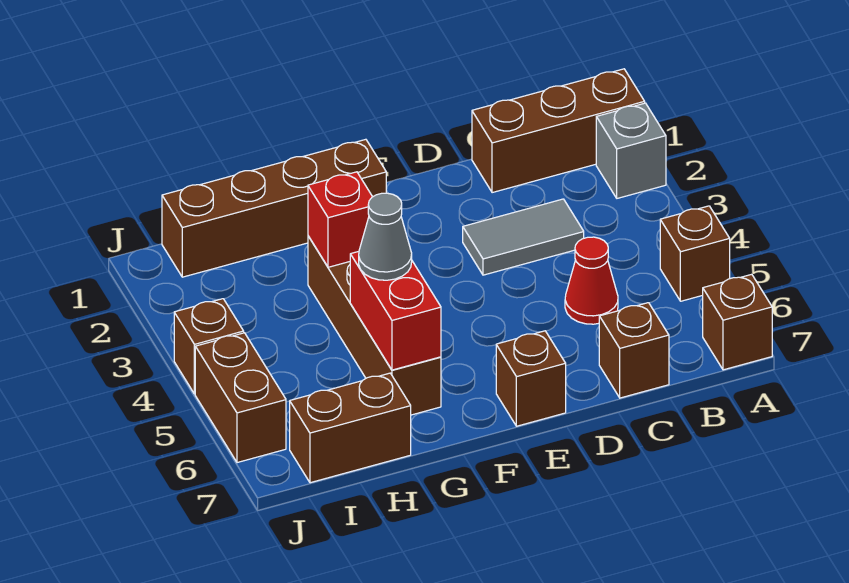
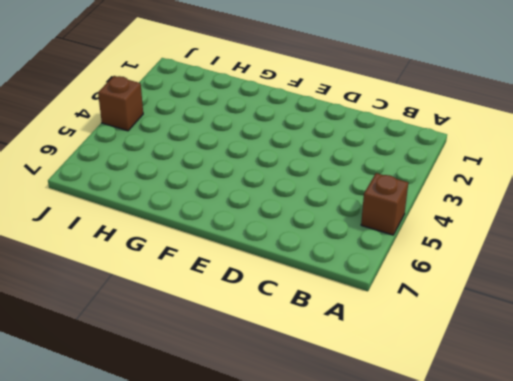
none -> brown 1x3 brick [472,69,645,193]
none -> grey 1x1 brick [596,103,666,198]
none -> brown 1x1 brick [703,274,772,370]

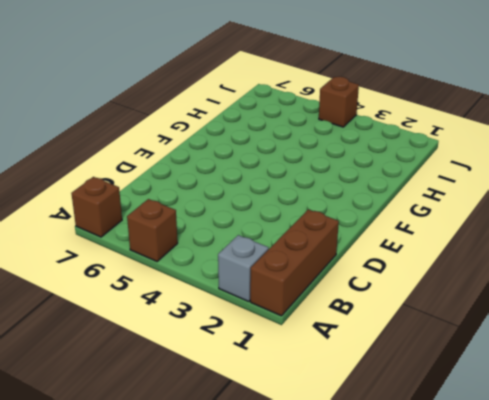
none -> grey 1x2 tile [463,199,584,275]
none -> red 1x1 cone [565,237,618,324]
none -> brown 1x1 brick [599,303,669,398]

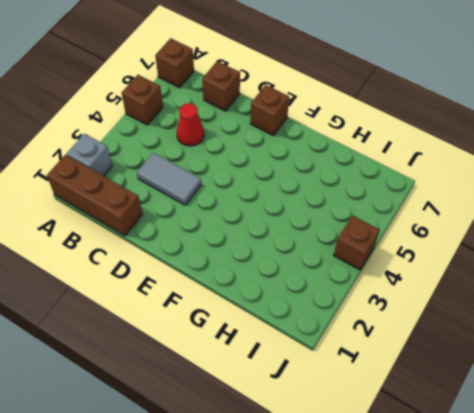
none -> brown 1x4 brick [162,139,386,277]
none -> brown 1x4 brick [308,236,441,415]
none -> brown 1x2 brick [290,373,411,483]

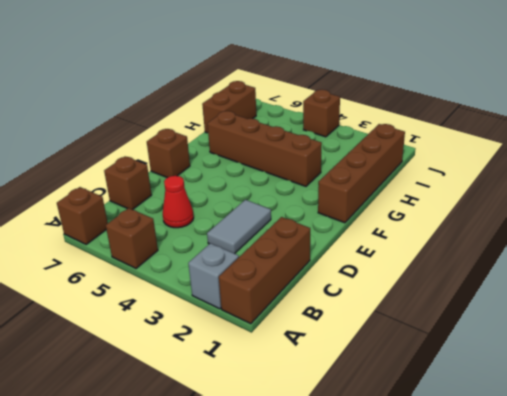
none -> brown 1x2 brick [195,333,286,463]
none -> red 1x1 brick [308,172,372,267]
none -> red 1x2 brick [350,251,441,370]

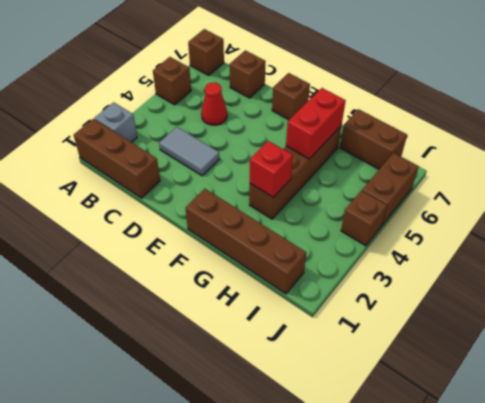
none -> grey 1x1 cone [359,193,412,280]

